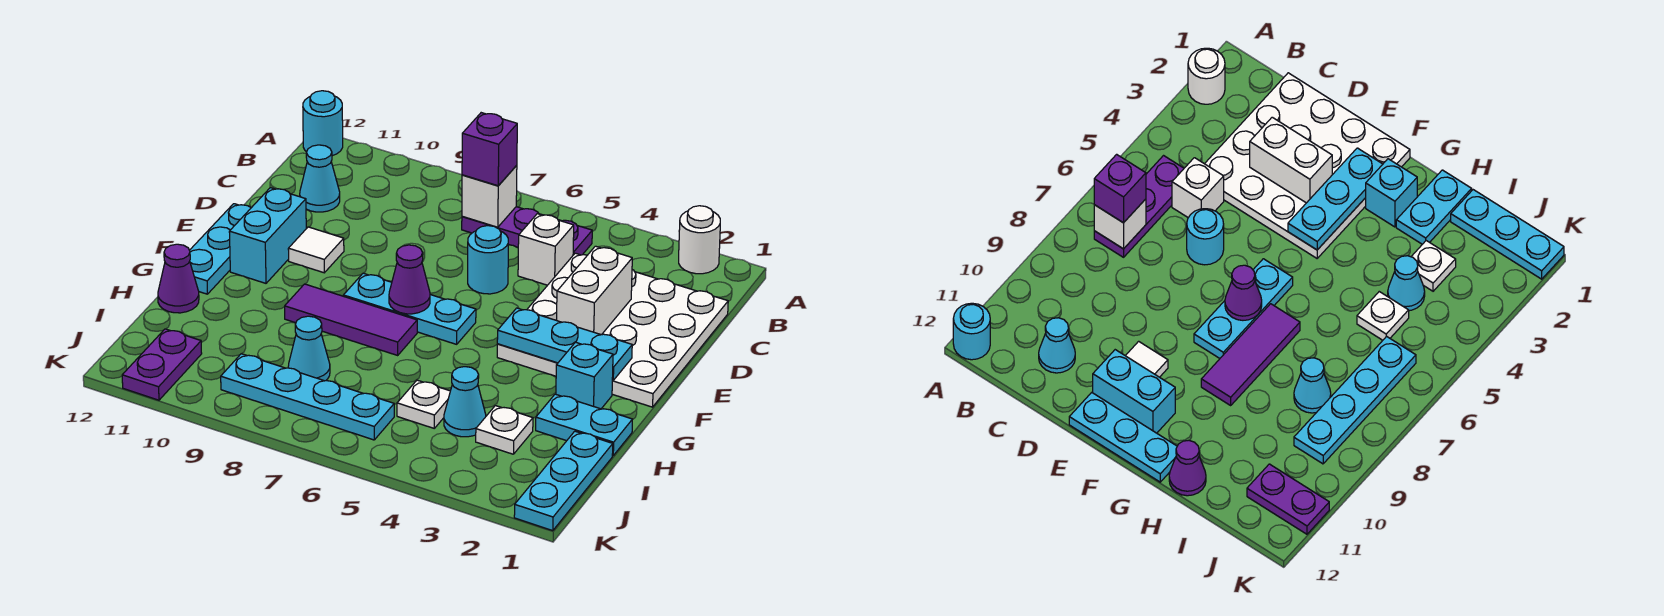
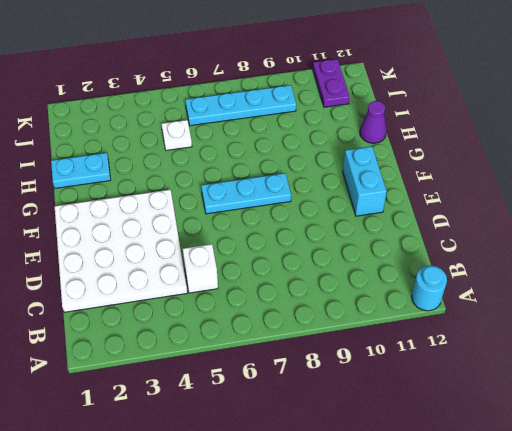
none -> white 1x1 round brick [679,206,720,274]
none -> purple 1x3 plate [462,207,592,255]
none -> cyan 1x1 cone [300,145,340,212]

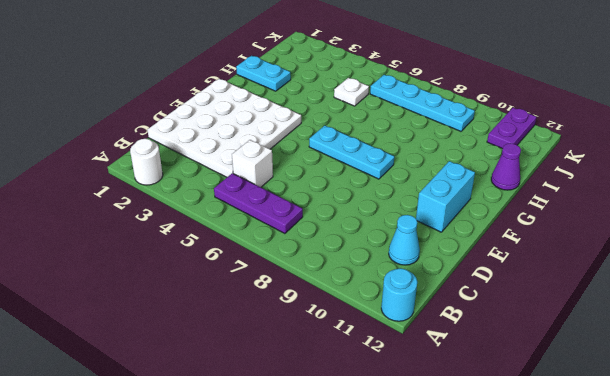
none -> cyan 1x1 round brick [468,226,508,294]
none -> white 1x1 tile [288,227,344,273]
none -> cyan 1x3 plate [189,204,251,294]

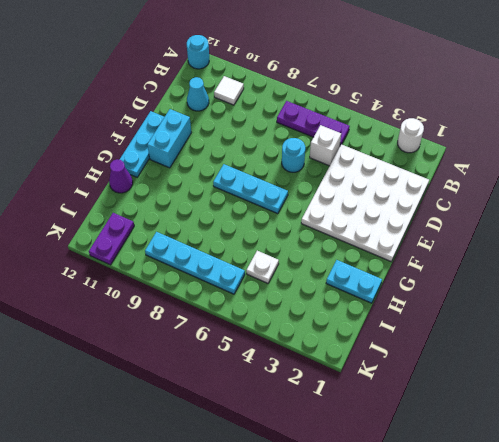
white 1x1 tile [214,76,244,105] -> white 1x1 tile moved to [288,227,344,273]
none -> cyan 1x1 brick [556,342,613,409]
none -> purple 1x3 tile [285,284,417,355]
none -> cyan 1x3 plate [514,431,613,531]

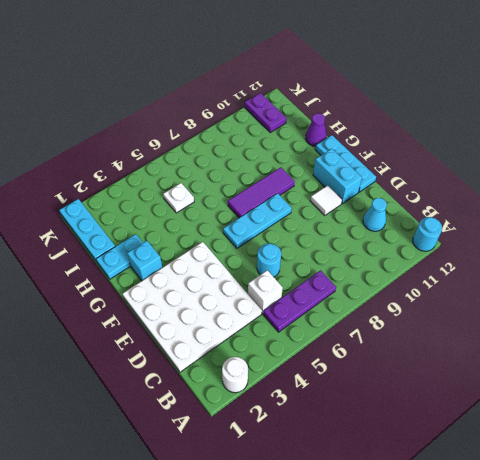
none -> white 1x1 plate [476,406,533,454]
none -> cyan 1x1 cone [444,367,486,437]
none -> cyan 1x1 cone [288,316,330,381]

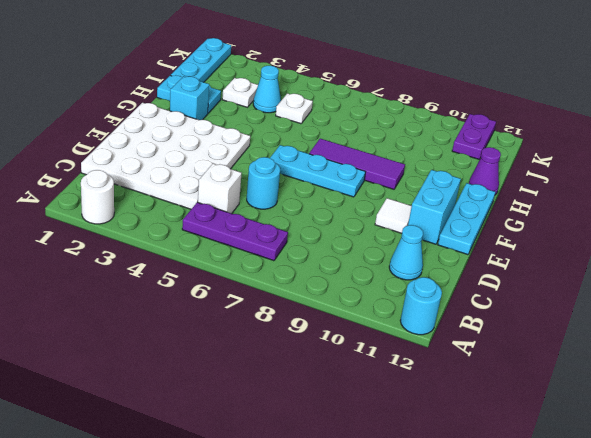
none -> cyan 1x1 cone [288,316,330,381]
none -> cyan 1x4 plate [221,354,394,440]
none -> white 1x1 brick [462,165,517,227]

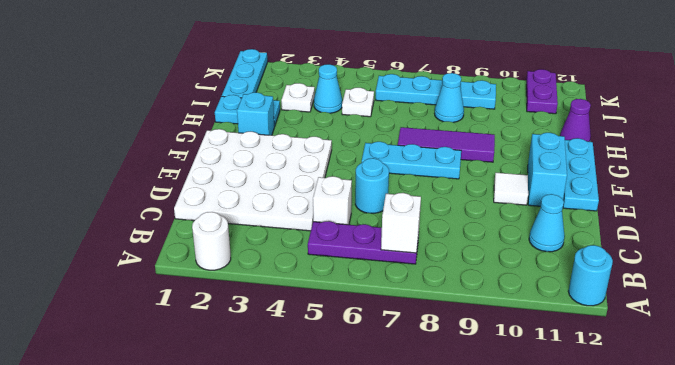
none -> white 1x2 brick [557,246,632,335]
none -> cyan 1x3 plate [497,308,632,381]
none -> purple 1x1 cone [389,245,430,314]

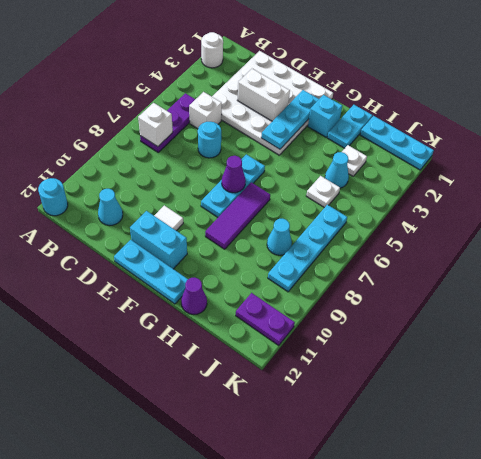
none -> purple 1x1 brick [462,113,517,186]

